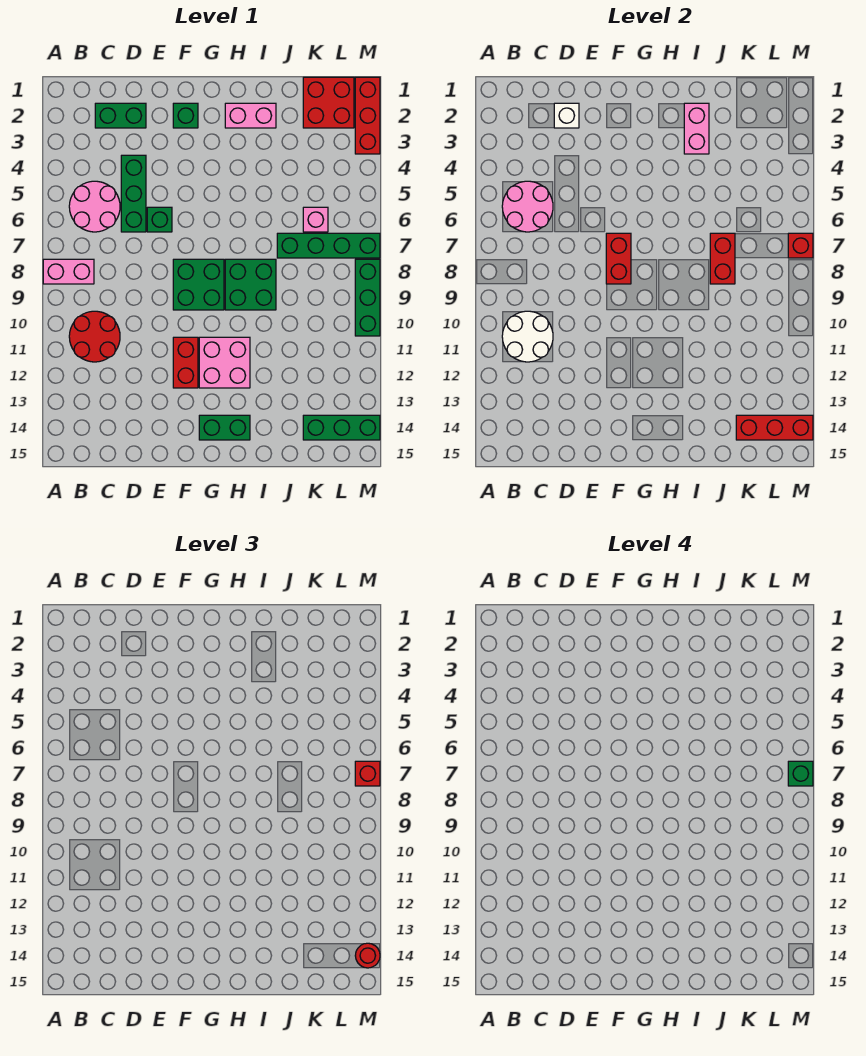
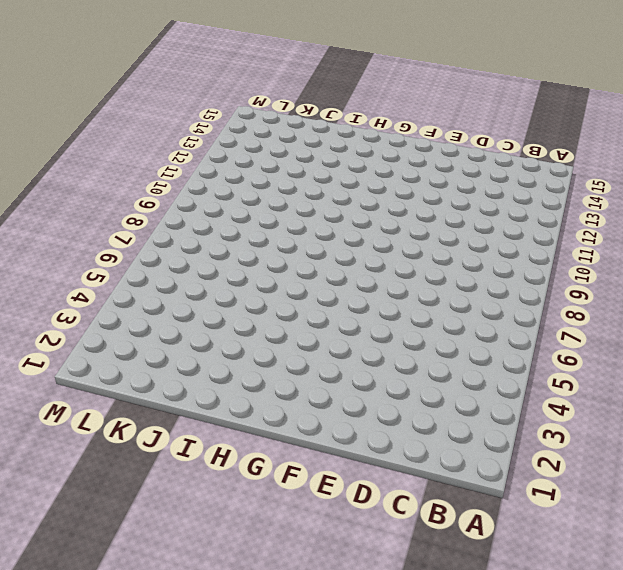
none -> pink 1x2 brick [43,259,94,284]
none -> pink 2x2 round brick [69,181,120,232]
none -> red 2x2 round brick [69,311,120,362]
none -> green 1x2 brick [95,103,146,128]

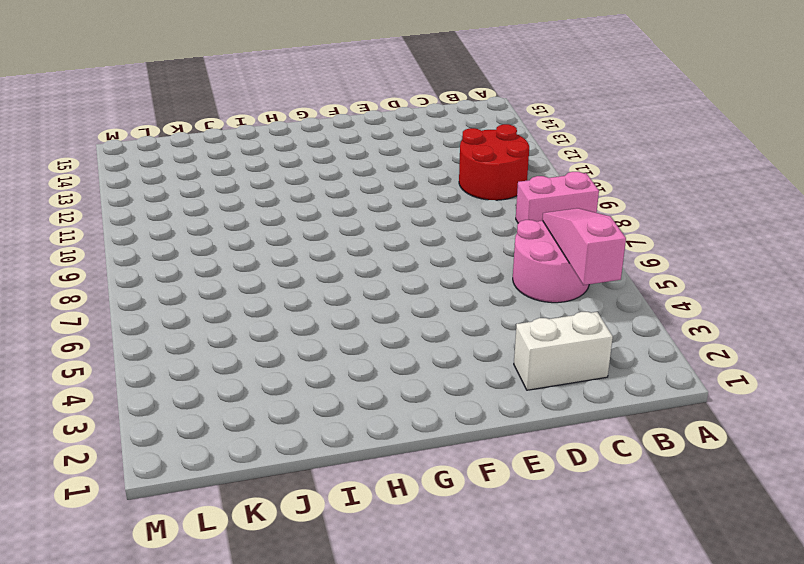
pink 1x3 slope [542,208,626,285] -> pink 2x2 round brick [502,181,553,232]
white 1x2 brick [514,312,613,390] -> green 1x2 brick [95,103,146,128]
none -> green 1x3 brick [121,155,146,232]
none -> green 1x1 brick [147,207,172,232]
none -> green 1x1 brick [173,103,198,128]
none -> green 2x2 brick [173,259,224,310]

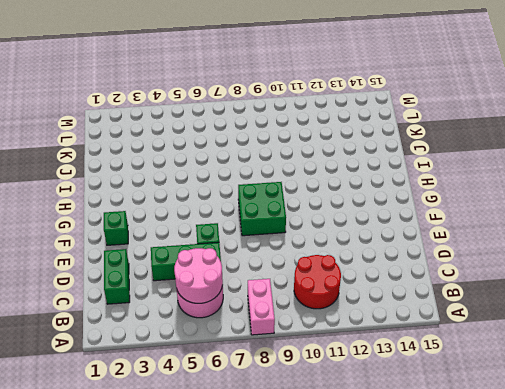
none -> red 1x2 brick [173,337,198,388]
none -> pink 2x2 brick [199,337,250,388]
none -> green 1x2 brick [199,415,250,440]
none -> pink 1x2 brick [225,103,276,128]

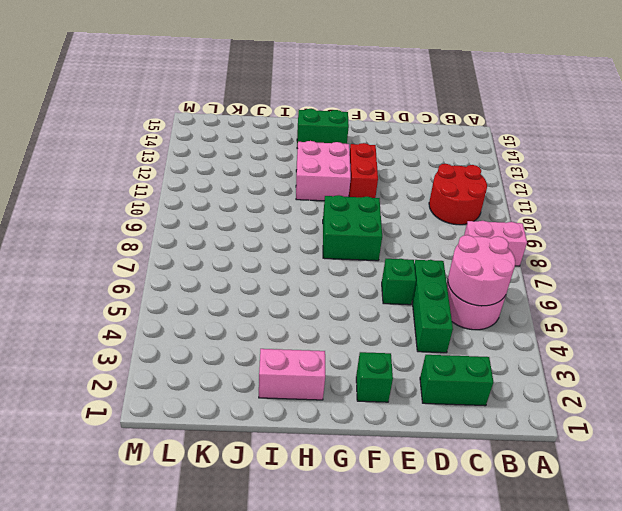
none -> green 2x2 brick [225,259,276,310]
none -> green 1x4 brick [277,233,380,258]
none -> red 2x2 brick [303,77,354,128]
none -> pink 1x1 brick [303,207,328,232]

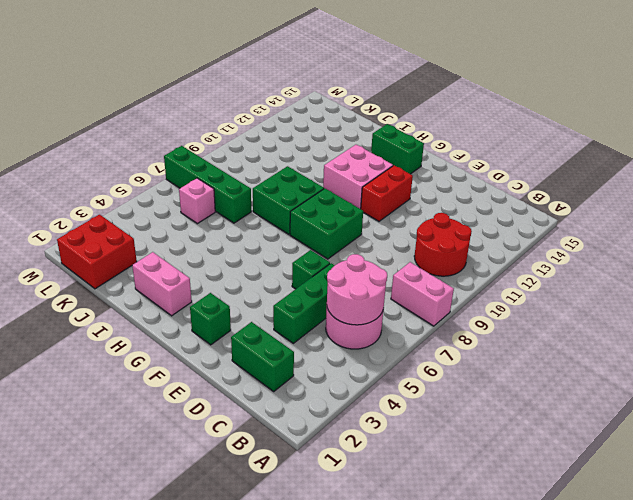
none -> green 1x3 brick [303,415,380,440]
none -> red 1x3 brick [355,77,380,154]
none -> green 1x3 brick [355,259,380,336]
none -> white 2x2 round brick [502,311,553,362]

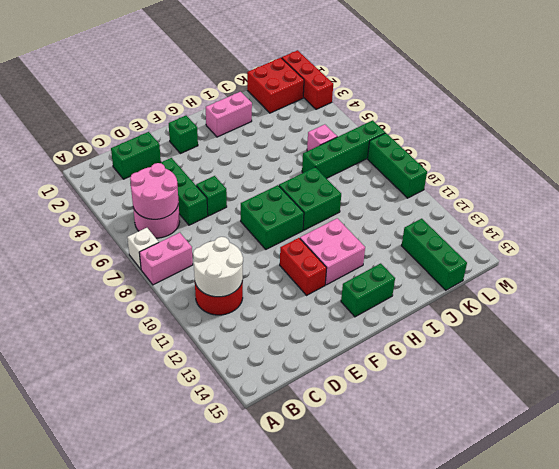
white 1x1 brick [127,228,159,269] -> white 1x1 brick moved to [554,103,579,128]
green 1x3 brick [402,219,467,290] -> green 1x3 brick turned to [303,415,380,440]
none -> red 1x2 brick [606,233,631,284]
none -> pink 1x2 brick [684,103,709,154]
none -> red 1x2 brick [710,233,735,284]
none -> red 1x3 brick [736,415,813,440]

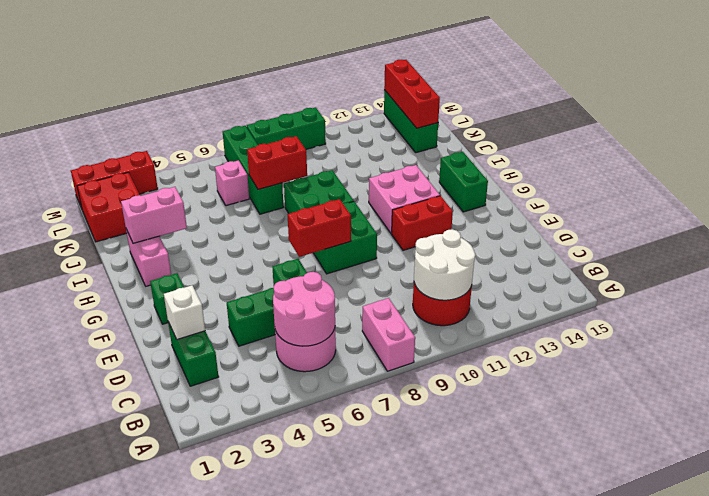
none -> red 1x1 brick [788,233,813,258]
none -> red 1x1 brick [355,761,380,786]
none -> red 1x1 round brick [355,943,380,968]
none -> green 1x1 brick [788,761,813,786]

